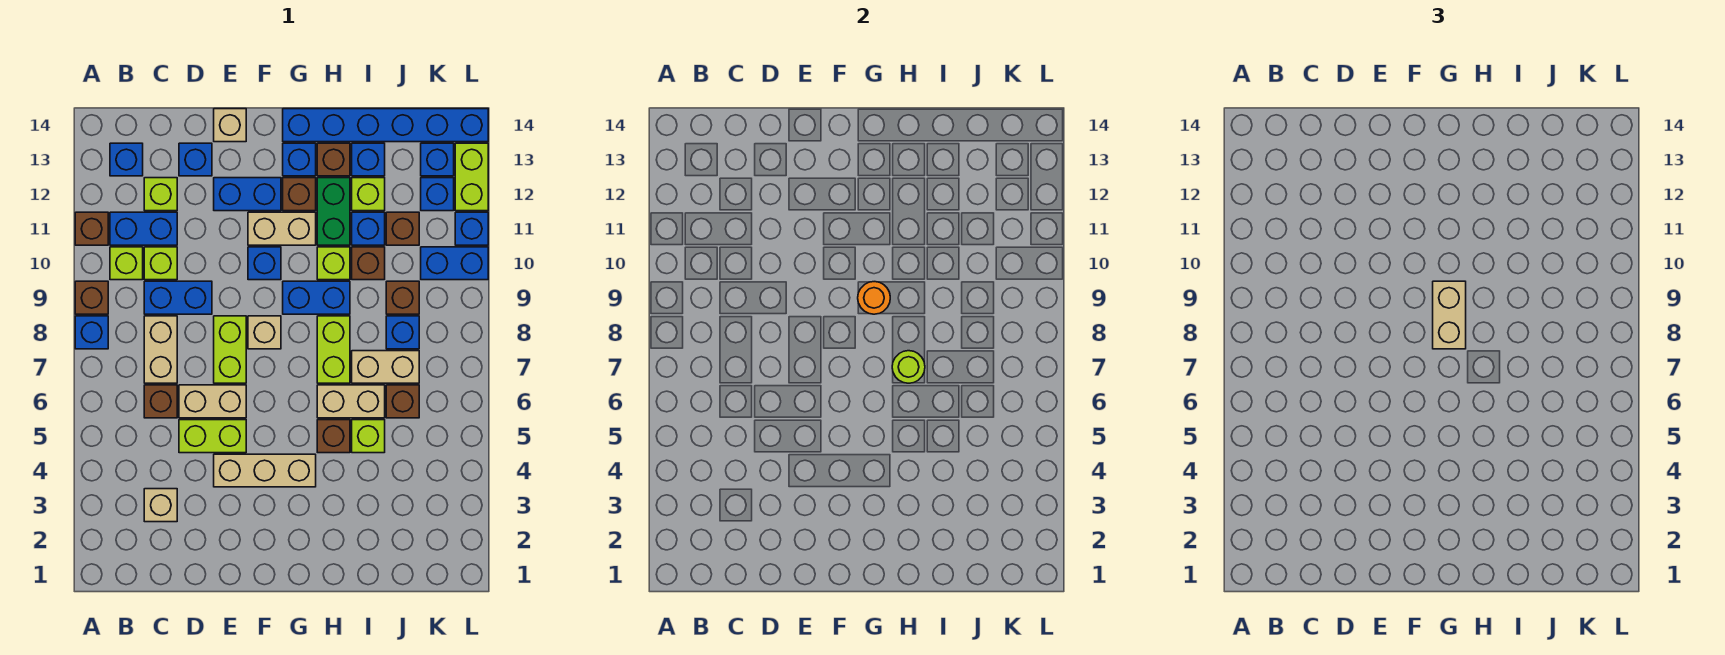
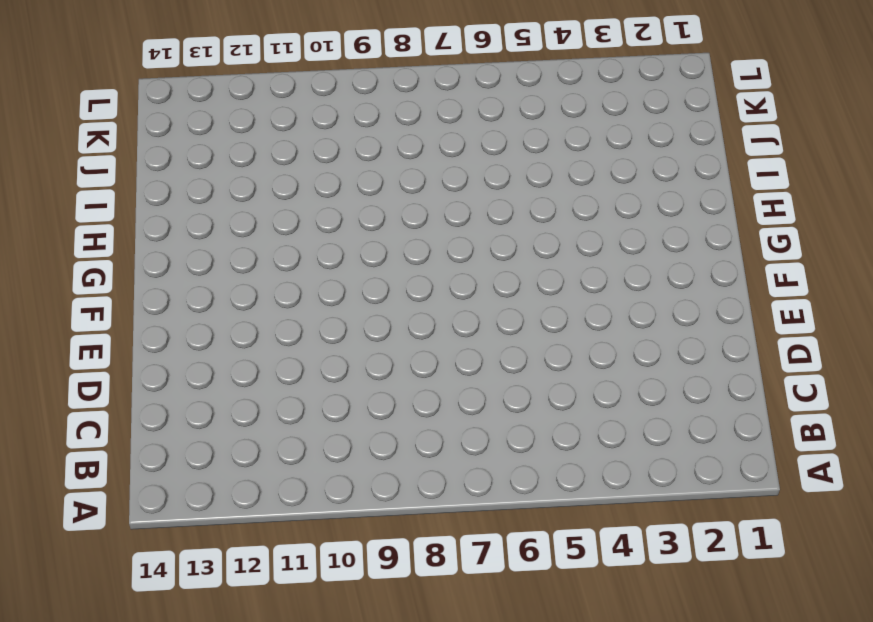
none -> blue 1x1 brick [75,316,108,349]
none -> brown 1x1 brick [75,281,108,314]
none -> brown 1x1 brick [75,212,108,245]
none -> lime 1x1 brick [110,247,143,280]

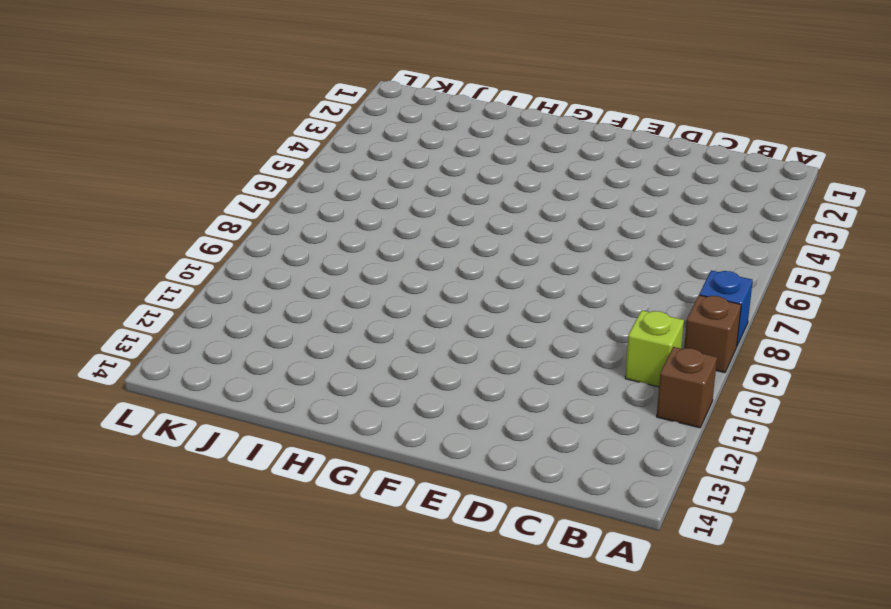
none -> blue 1x2 brick [110,212,177,245]
none -> blue 1x1 brick [110,143,143,176]
none -> tan 1x1 brick [144,489,177,522]
none -> brown 1x1 brick [144,385,177,418]

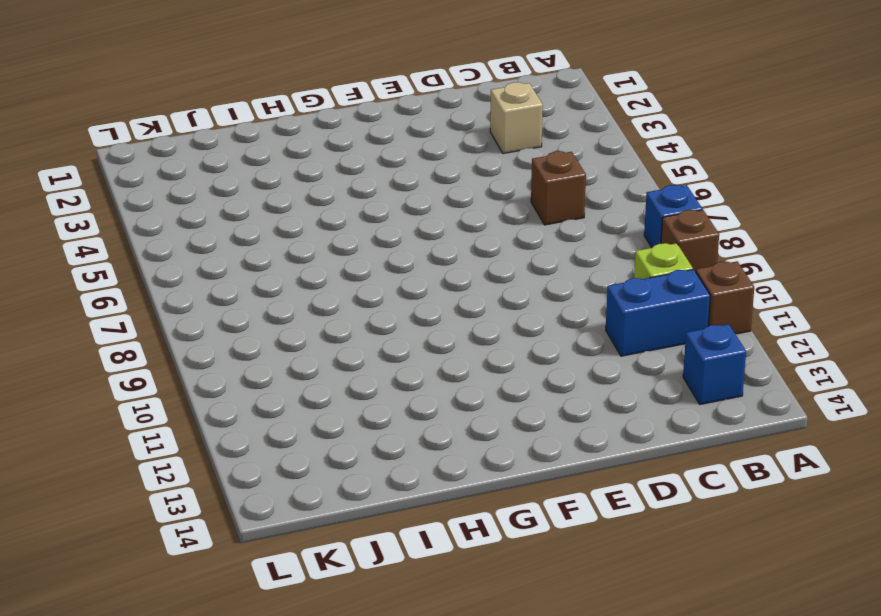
none -> tan 1x2 brick [144,316,177,383]
none -> blue 1x2 brick [144,281,212,314]
none -> lime 1x1 brick [144,247,177,280]
none -> lime 1x1 brick [144,178,177,211]

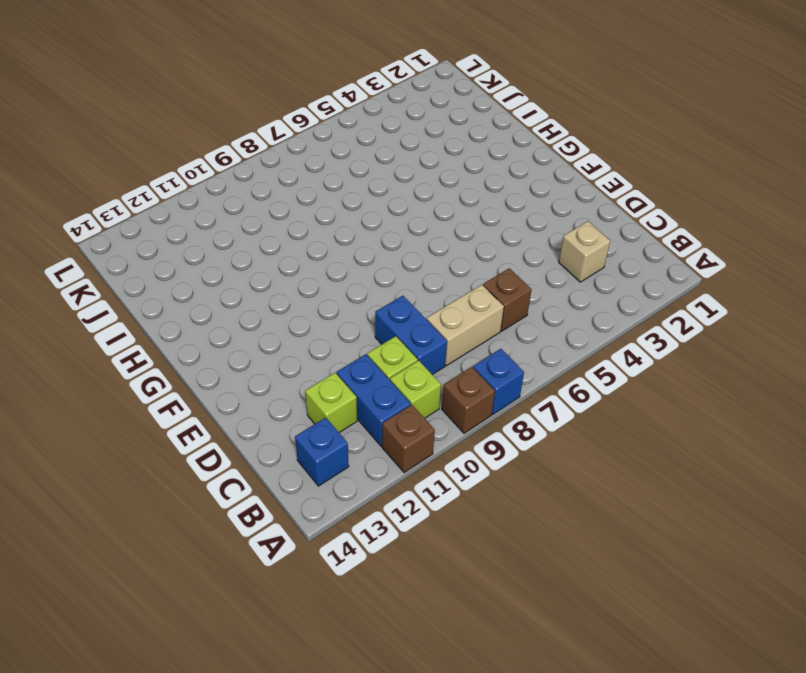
none -> lime 1x2 brick [179,420,246,453]
none -> tan 1x2 brick [179,385,246,418]
none -> blue 1x1 brick [179,143,212,176]
none -> tan 1x3 brick [214,454,316,487]

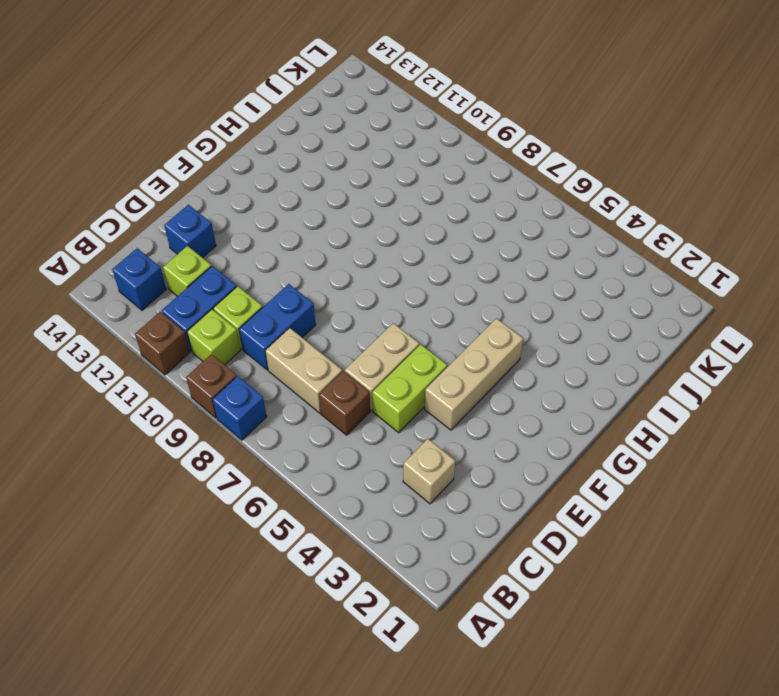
none -> lime 1x2 brick [214,316,246,383]
none -> blue 1x2 brick [214,178,281,211]
none -> tan 1x1 brick [214,109,246,142]
none -> tan 1x1 brick [248,316,281,349]

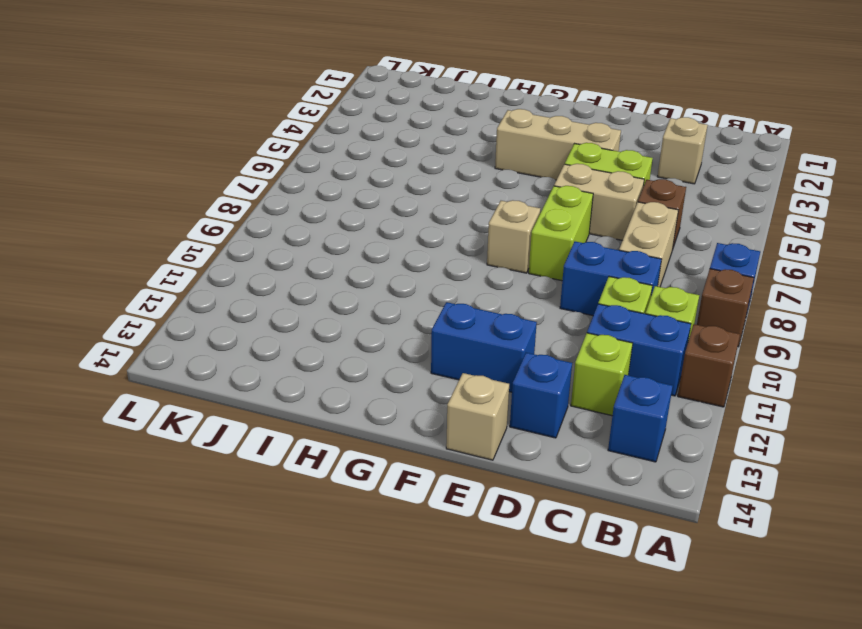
none -> blue 1x1 brick [248,247,281,280]
none -> tan 1x2 brick [248,212,316,245]
none -> blue 1x2 brick [283,281,350,314]
none -> brown 1x1 brick [283,178,316,211]

